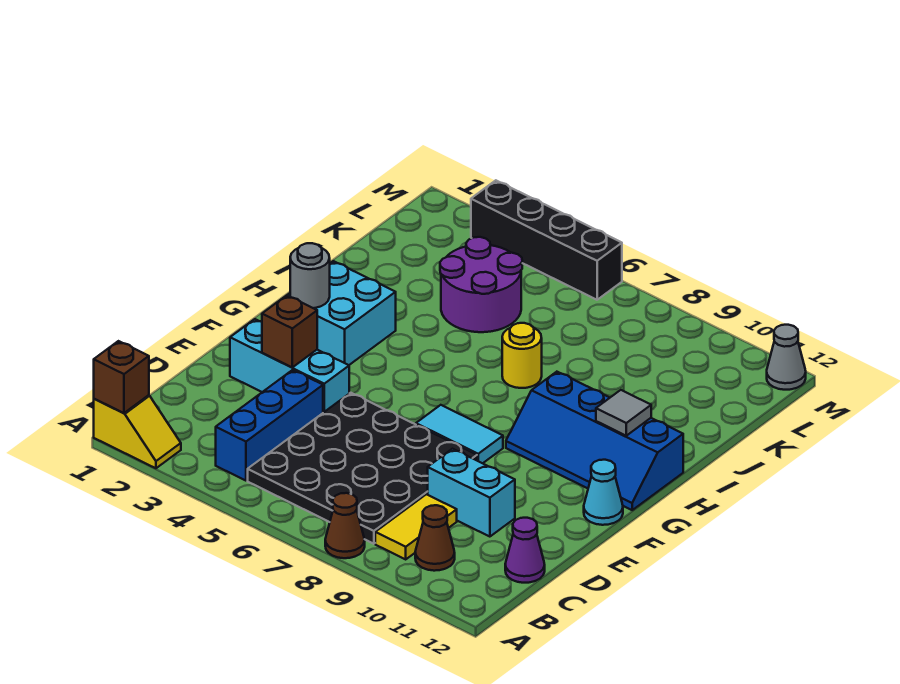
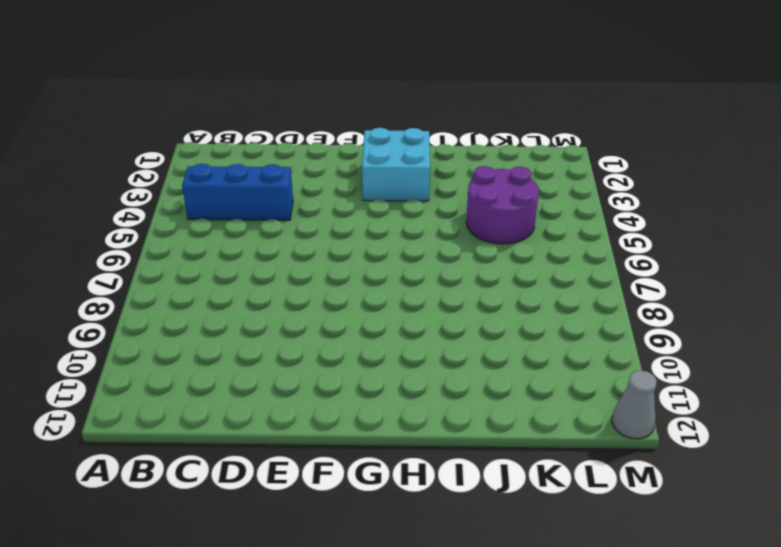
none -> yellow 1x2 slope [94,395,181,468]
none -> brown 1x1 cone [325,493,365,558]
none -> black 4x4 plate [248,393,477,544]

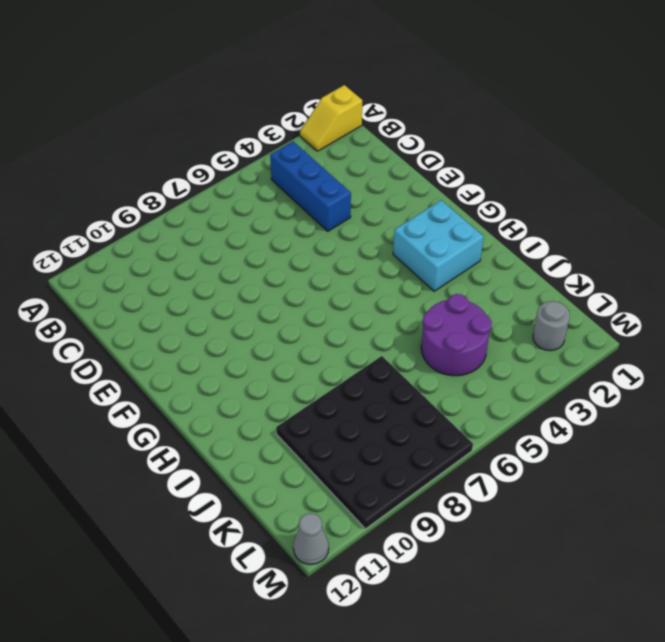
black 4x4 plate [276,356,473,529] -> black 4x4 plate moved to [248,393,477,544]
grey 1x1 round brick [533,301,570,351] -> grey 1x1 round brick moved to [290,243,330,308]
none -> brown 1x1 cone [325,493,365,558]
none -> yellow 1x2 tile [375,494,457,559]
none -> brown 1x1 cone [415,505,455,571]

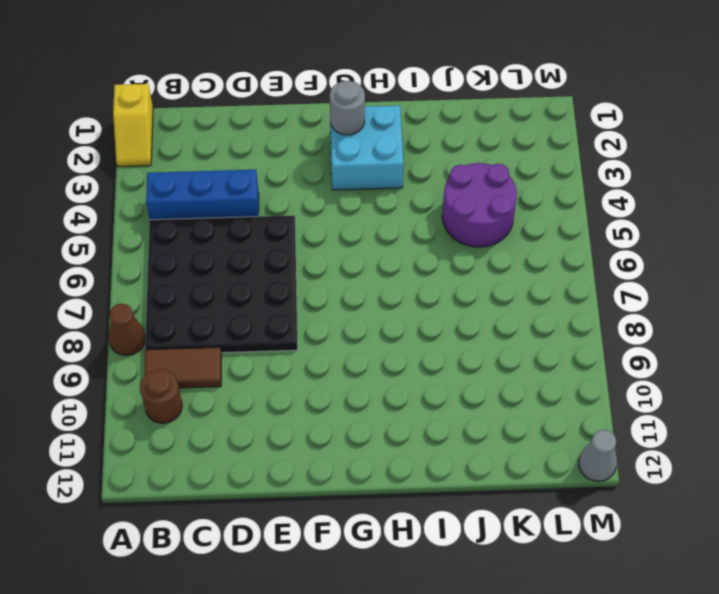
brown 1x2 tile [144,347,221,388] -> yellow 1x2 tile [375,494,457,559]
brown 1x1 round brick [140,369,182,423] -> brown 1x1 cone [415,505,455,571]
none -> purple 1x1 cone [505,518,545,583]
none -> cyan 1x2 brick [428,449,515,537]
none -> cyan 1x3 brick [230,319,349,413]

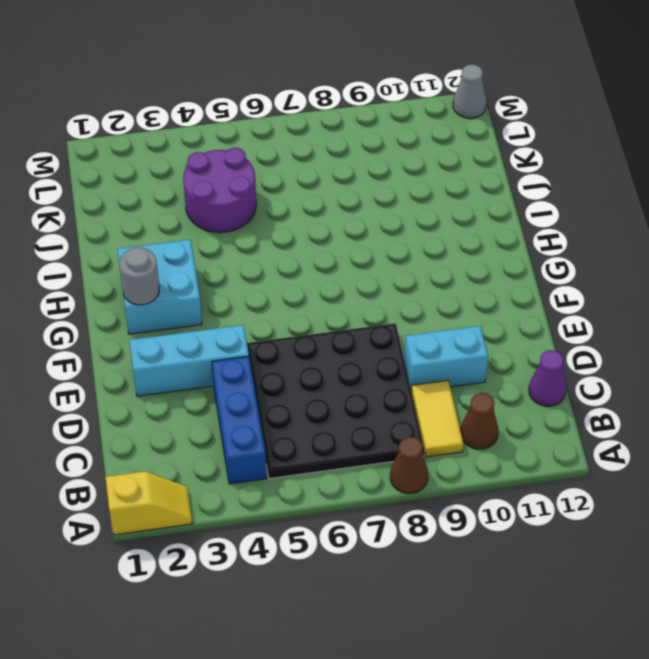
none -> cyan 1x2 tile [416,405,503,463]
none -> cyan 1x1 cone [584,460,623,525]
none -> blue 2x4 slope [506,372,683,510]

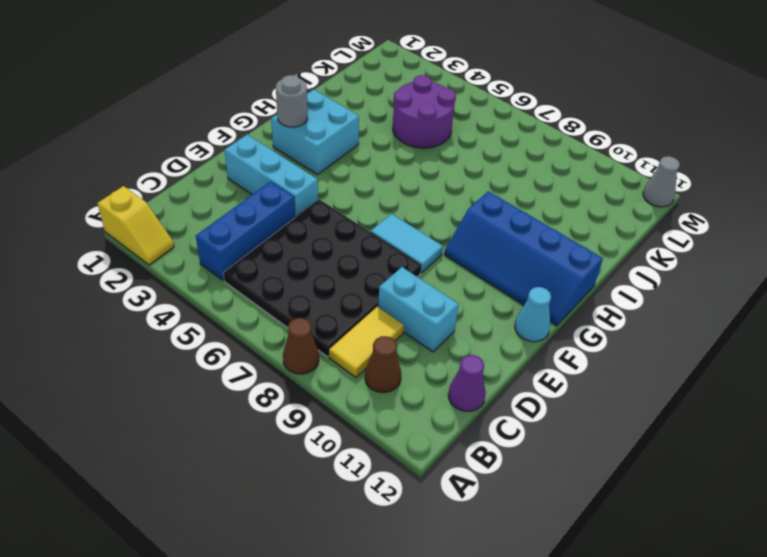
none -> yellow 1x1 round brick [502,323,542,388]
none -> black 1x4 brick [471,180,622,300]
none -> brown 1x1 brick [94,341,149,413]

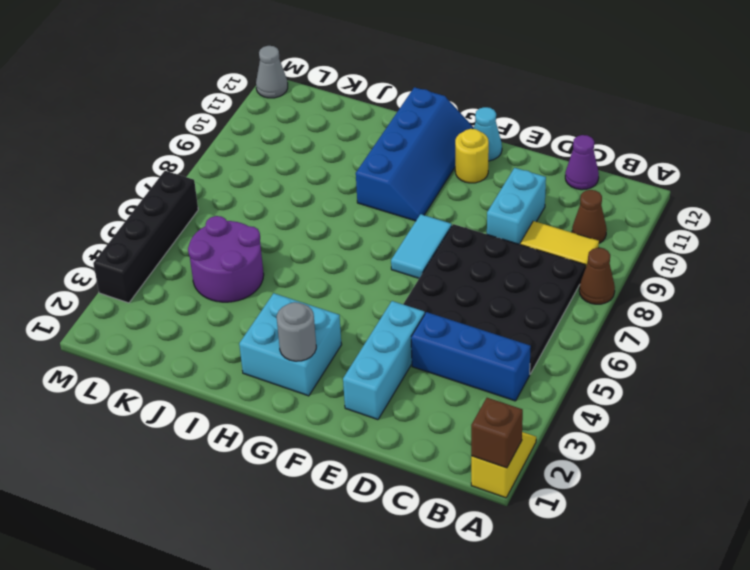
yellow 1x1 round brick [455,129,489,183] -> yellow 1x1 round brick moved to [502,323,542,388]
none -> brown 1x1 brick [262,295,317,367]
none -> grey 1x1 tile [596,390,651,436]

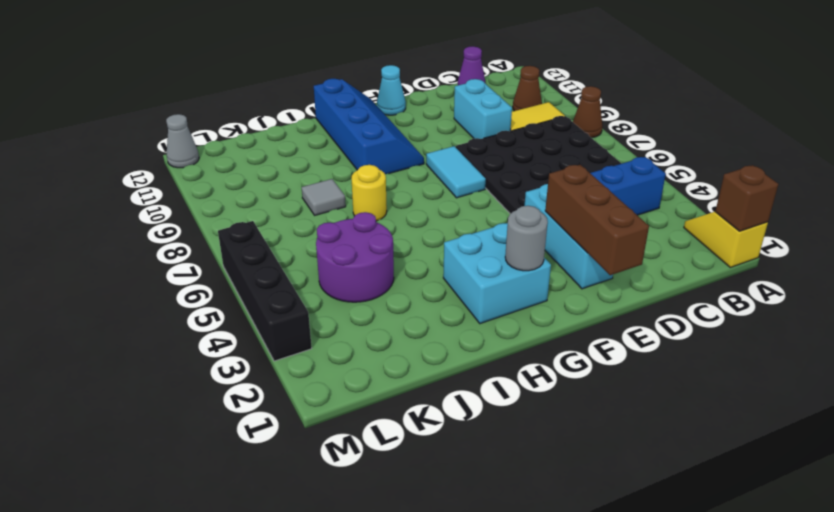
brown 1x3 brick [545,165,649,275] -> brown 1x1 brick [262,295,317,367]
grey 1x1 tile [302,179,346,215] -> grey 1x1 tile moved to [596,390,651,436]

